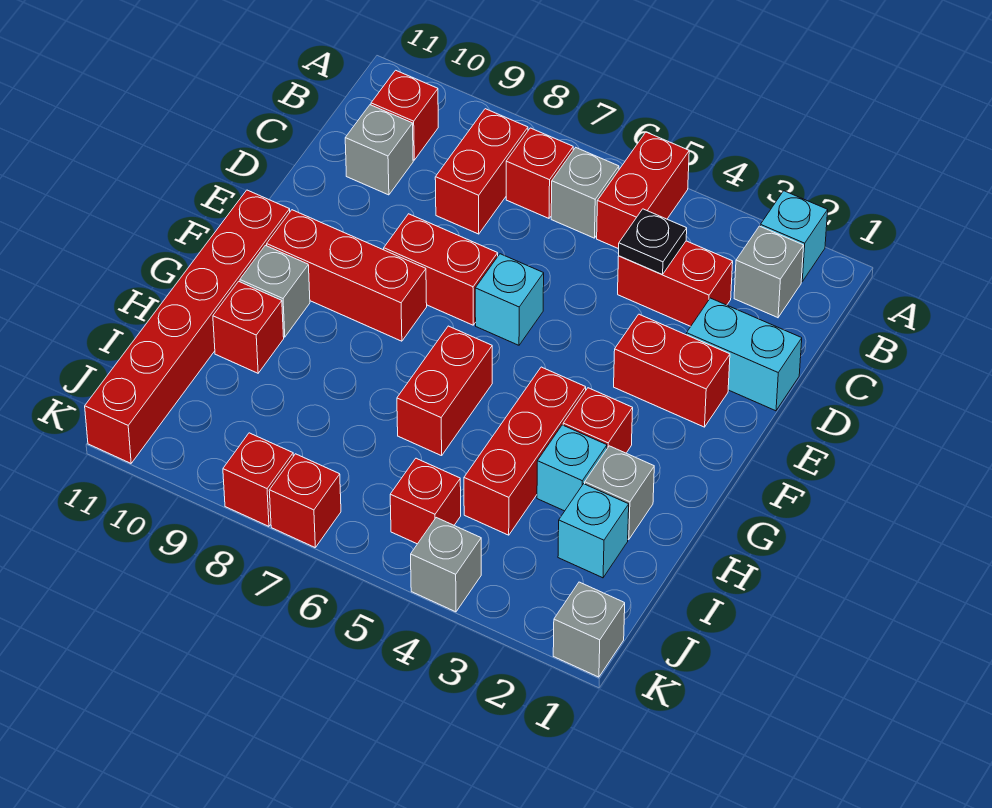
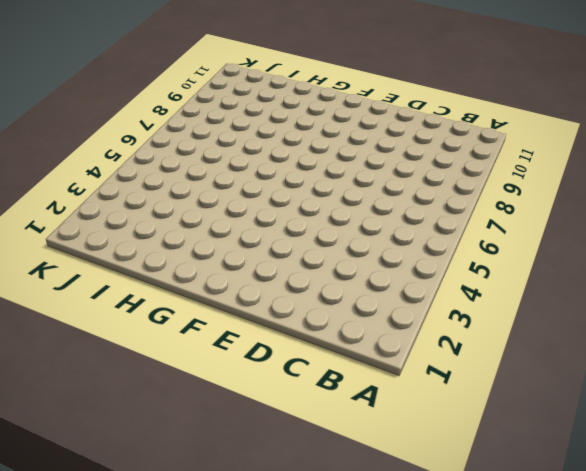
none -> cyan 1x1 brick [760,191,828,282]
none -> red 1x2 brick [597,132,689,249]
none -> grey 1x1 brick [734,226,804,318]

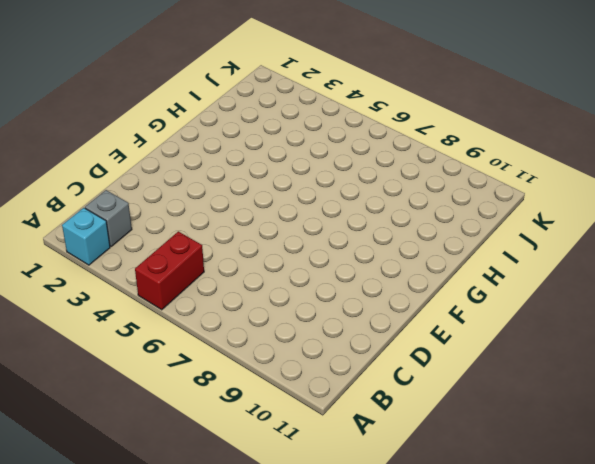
none -> grey 1x1 brick [551,148,619,238]
none -> red 1x1 brick [506,128,573,218]
none -> red 1x2 brick [435,109,528,234]

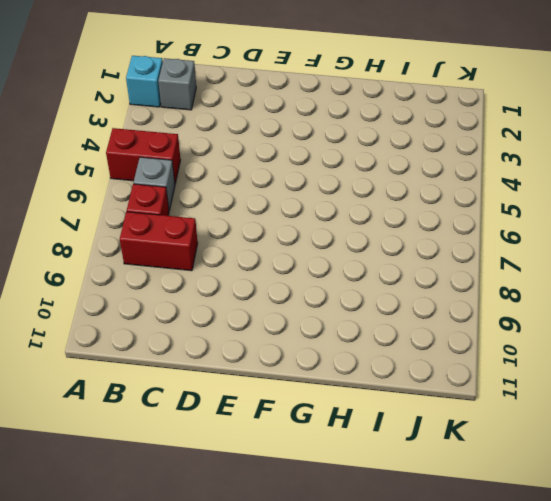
none -> red 1x1 brick [371,70,438,160]
none -> red 1x2 brick [618,241,733,326]
none -> grey 1x1 brick [345,105,413,195]

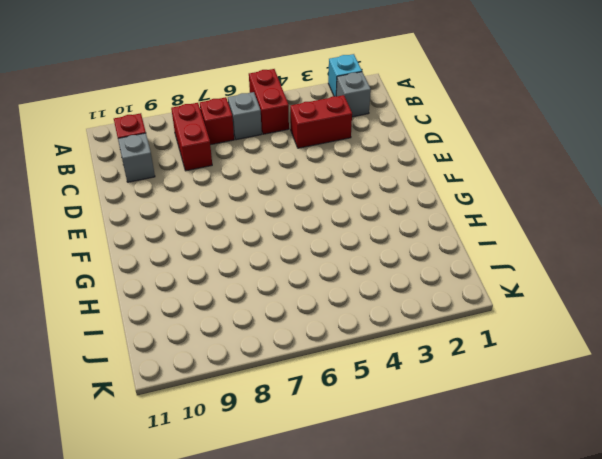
none -> cyan 1x2 brick [686,298,802,411]
none -> red 1x2 brick [614,314,730,427]
none -> cyan 1x1 brick [475,254,544,345]

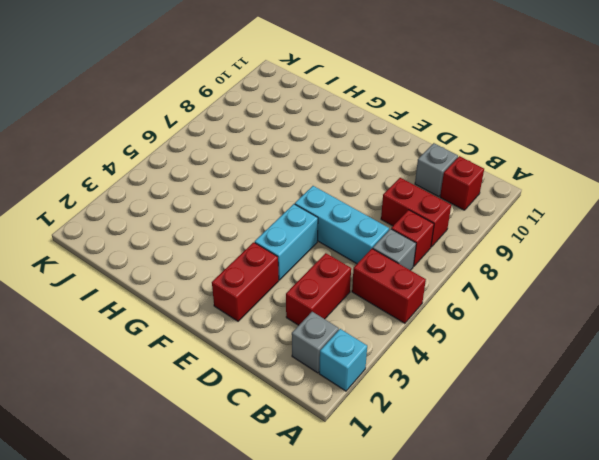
cyan 1x3 brick [295,186,389,264] -> cyan 1x1 brick [475,254,544,345]
cyan 1x2 brick [255,204,318,280] -> cyan 1x2 brick moved to [686,298,802,411]
none -> red 1x2 brick [384,214,498,325]
none -> red 1x3 brick [267,210,427,341]
none -> red 1x6 brick [85,190,290,463]

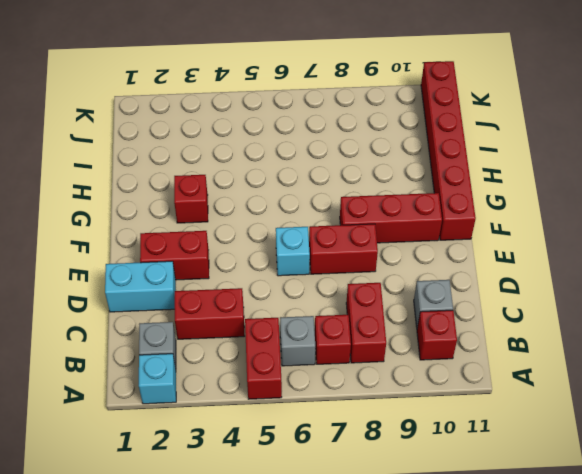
none -> red 1x3 brick [464,367,586,535]
none -> red 1x2 brick [397,326,492,456]
none -> grey 1x1 brick [240,245,310,337]

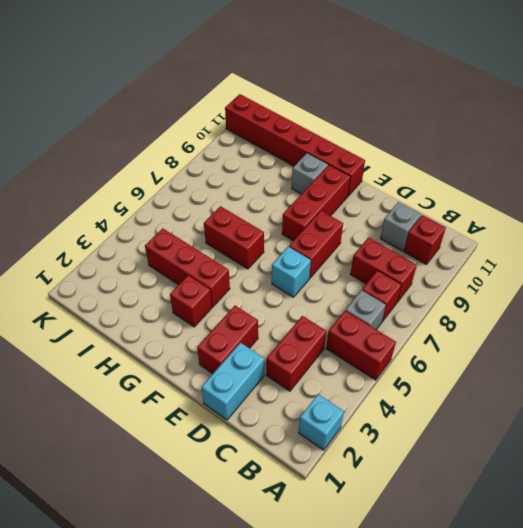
none -> grey 1x1 brick [734,226,804,318]
none -> grey 1x1 brick [585,446,654,540]
none -> cyan 1x1 brick [537,425,607,511]

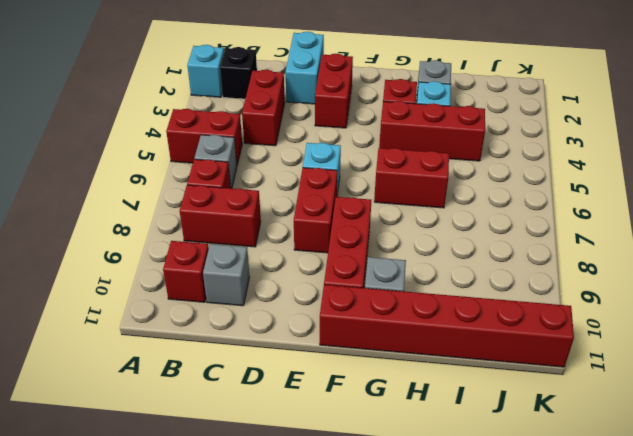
black 1x1 brick [220,47,257,99] -> grey 1x1 brick [734,226,804,318]
none -> red 1x1 brick [213,281,284,373]
none -> cyan 1x1 brick [558,484,629,578]
none -> red 1x1 brick [390,458,461,544]

